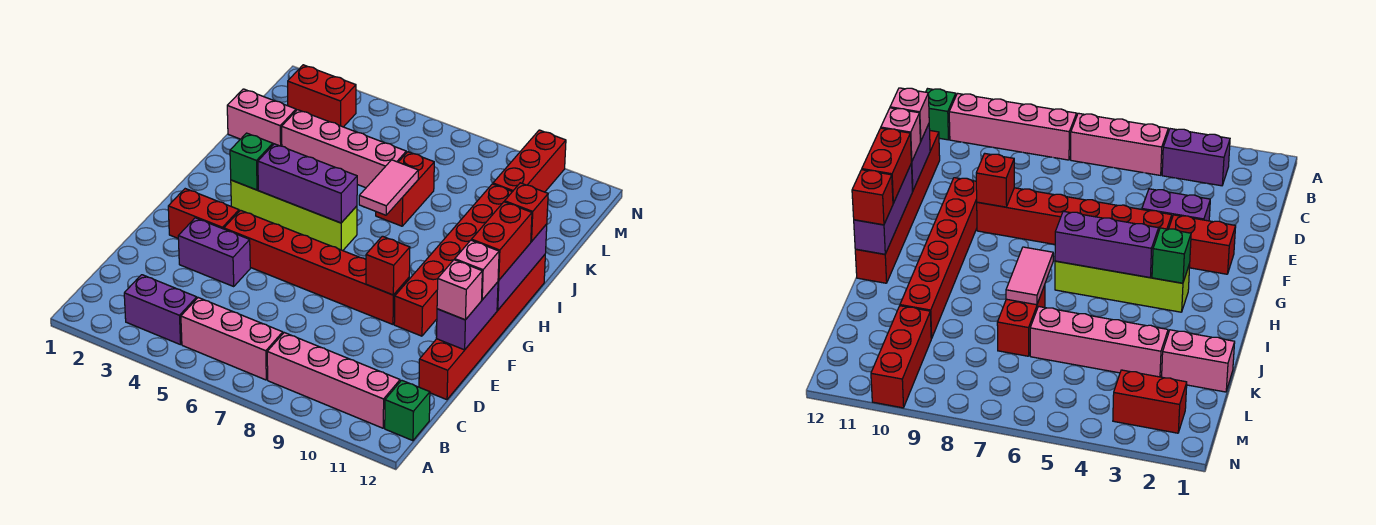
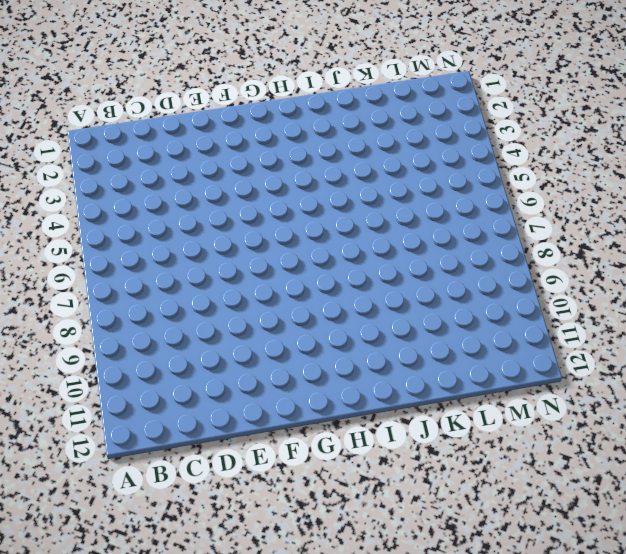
none -> purple 1x2 brick [124,275,197,345]
none -> pink 1x3 brick [181,298,283,380]
none -> pink 1x4 brick [267,333,400,428]

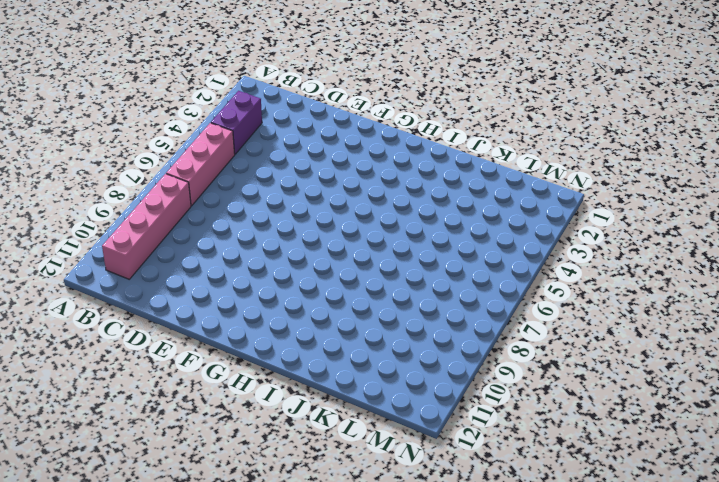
none -> green 1x1 brick [385,380,430,441]
none -> red 1x6 brick [419,255,545,400]
none -> purple 1x2 brick [178,218,250,286]

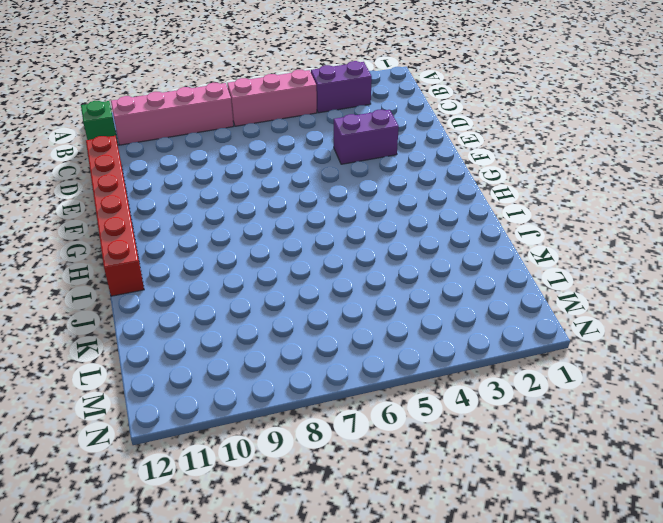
none -> red 1x2 brick [168,189,239,238]
none -> red 1x6 brick [224,210,409,324]
none -> red 1x6 brick [394,184,512,336]

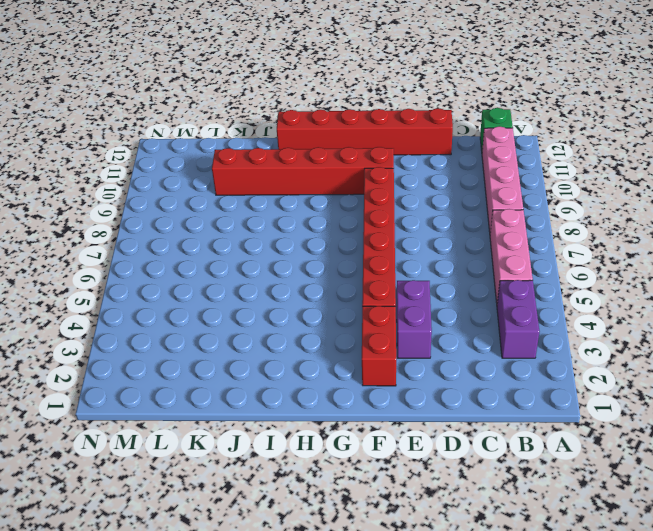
none -> lime 1x4 brick [231,180,357,251]
none -> red 1x2 brick [376,152,434,226]
none -> pink 1x2 brick [227,89,296,146]

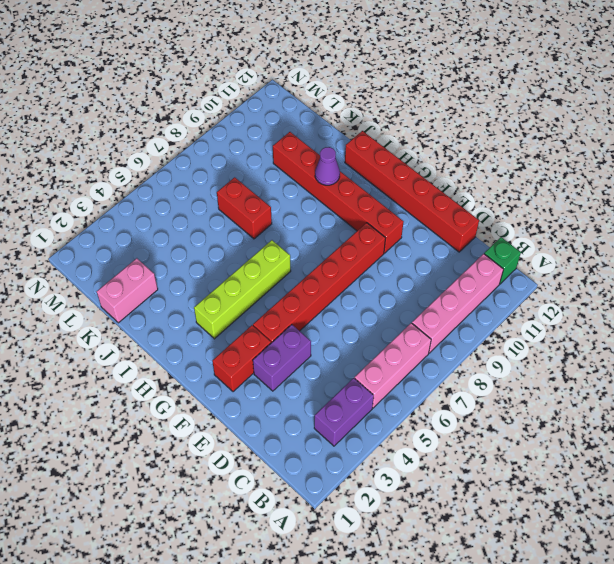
purple 1x1 cone [315,147,340,185] -> none
none -> pink 1x4 brick [282,110,406,188]
none -> red 1x3 brick [493,130,566,192]
none -> red 1x2 brick [288,65,356,127]

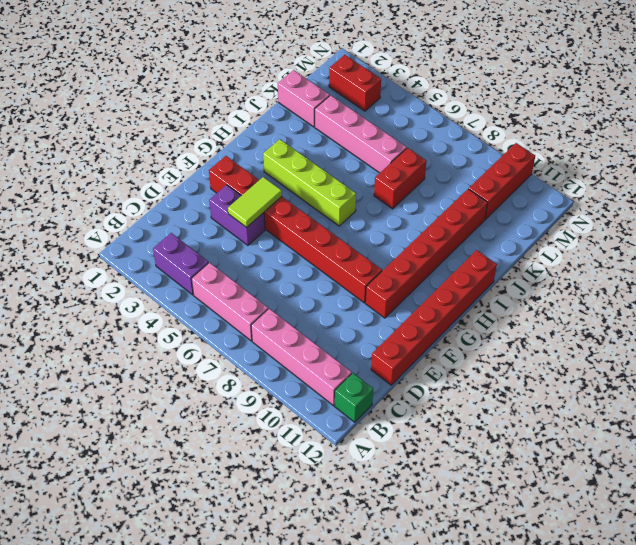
lime 1x2 tile [228,177,282,227] -> none
none -> purple 1x2 brick [436,282,498,350]
none -> red 1x1 brick [366,236,410,295]
none -> purple 1x3 brick [497,224,547,310]

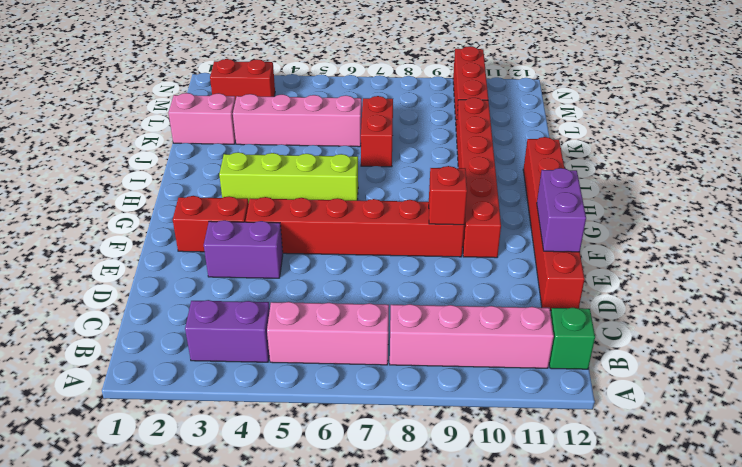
none -> purple 1x3 brick [497,224,547,310]
none -> green 1x1 brick [230,133,273,190]
none -> purple 1x3 brick [258,144,357,223]

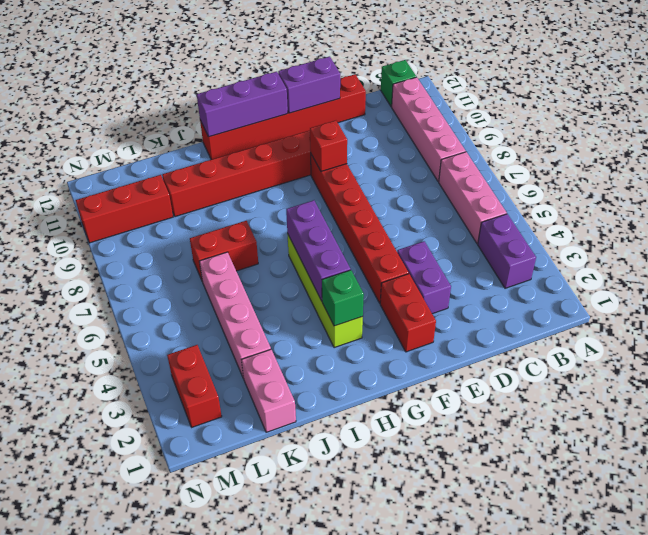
none -> pink 1x2 tile [359,160,418,215]
none -> pink 1x1 brick [437,260,482,320]
none -> pink 1x1 brick [455,240,499,300]

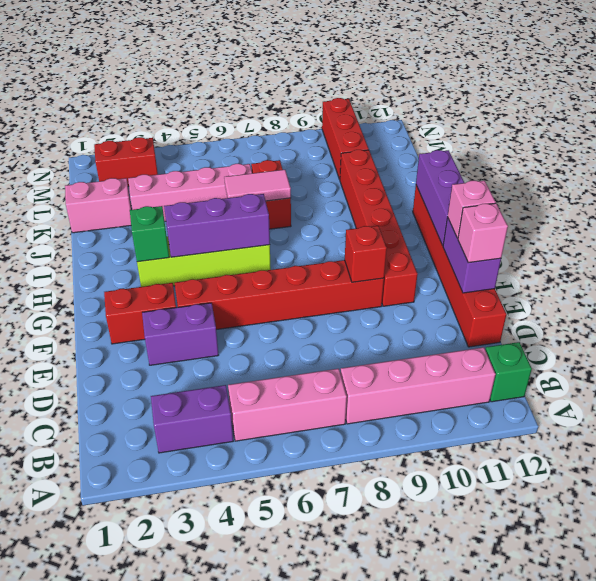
pink 1x2 tile [224,170,291,201] -> pink 1x2 tile turned to [359,160,418,215]
none -> red 1x2 brick [472,202,532,280]
none -> red 1x1 brick [505,183,548,241]

